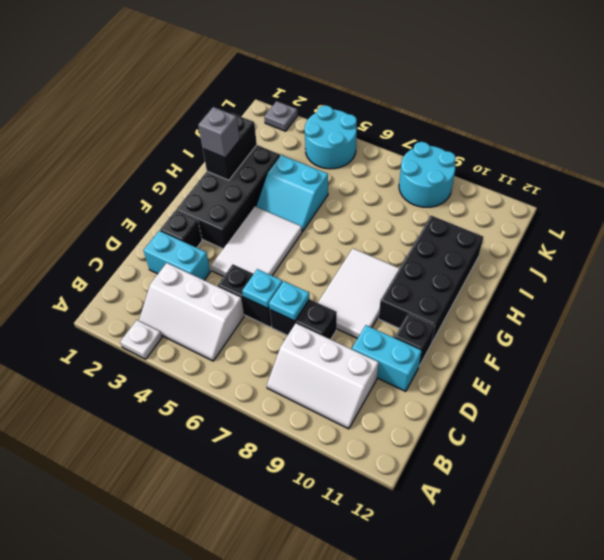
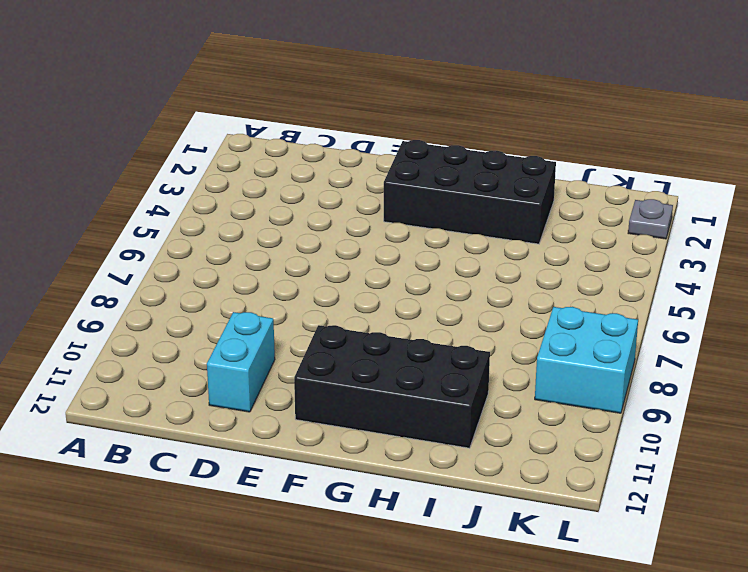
cyan 2x2 brick [535,307,638,413] -> cyan 2x2 round brick [399,142,456,207]
none -> white 1x1 plate [120,320,162,359]
none -> white 2x3 slope [139,263,244,361]
none -> white 2x3 slope [267,323,379,429]

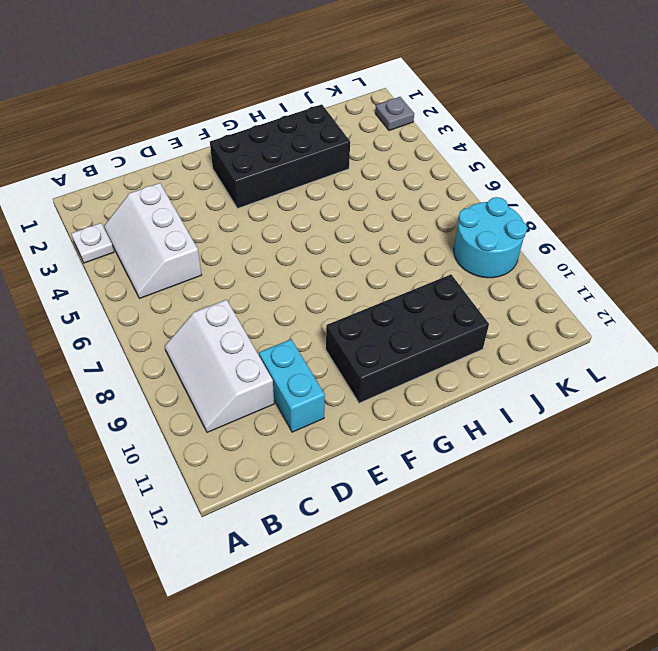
none -> cyan 1x2 brick [143,231,211,280]
none -> black 1x2 brick [218,264,271,327]
none -> black 1x2 brick [270,299,337,339]

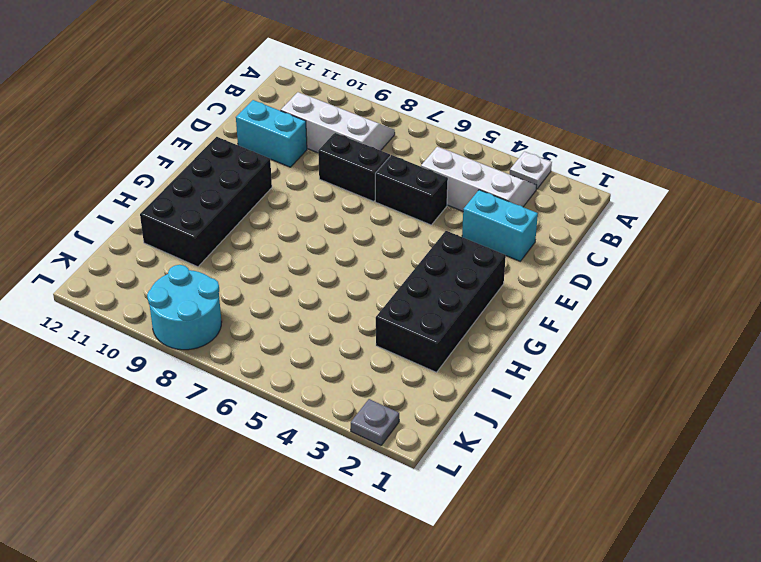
none -> black 1x1 brick [160,211,202,248]
none -> white 2x3 tile [211,206,302,276]
none -> white 2x3 tile [318,249,399,339]

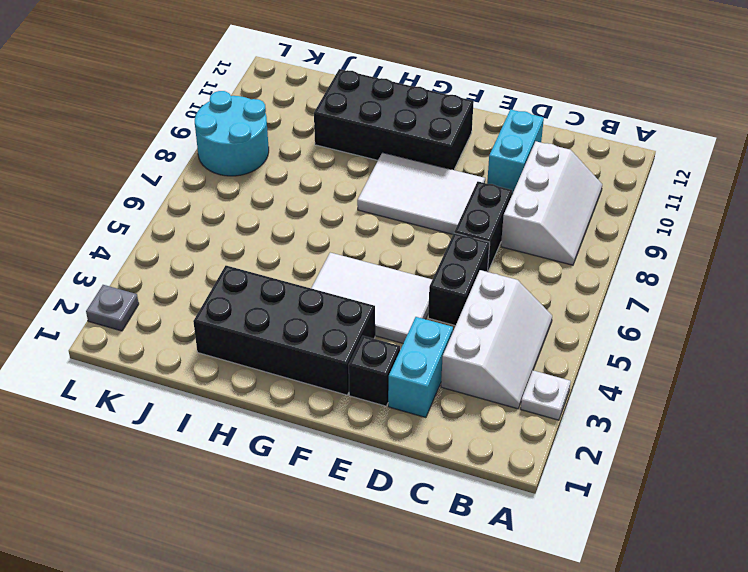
none -> black 1x1 brick [395,314,435,366]
none -> cyan 2x2 slope [256,155,328,232]
none -> cyan 2x2 round brick [304,105,357,169]

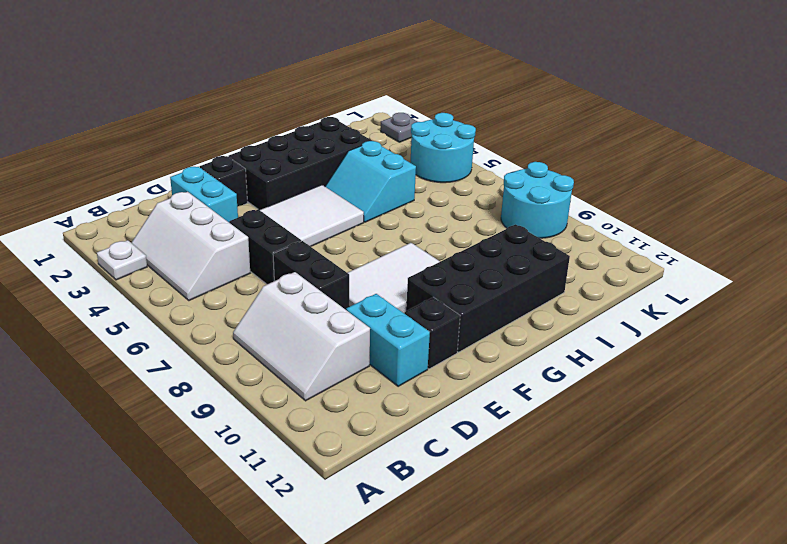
none -> cyan 1x1 plate [242,269,283,308]
none -> cyan 1x1 plate [269,281,309,321]
none -> black 1x2 brick [203,113,257,180]

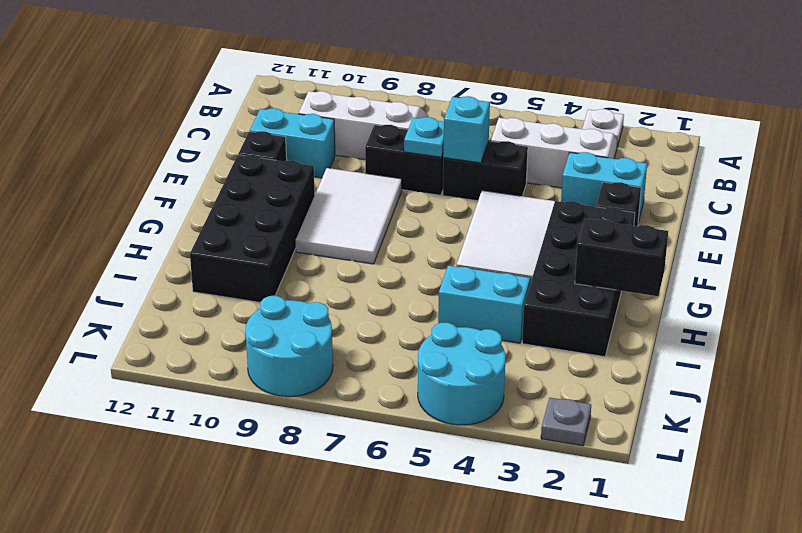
cyan 1x1 brick [443,96,490,163] -> cyan 1x1 plate [242,269,283,308]
black 1x2 brick [575,219,668,296] -> black 1x2 brick turned to [203,113,257,180]
none -> grey 1x1 brick [198,107,240,158]

